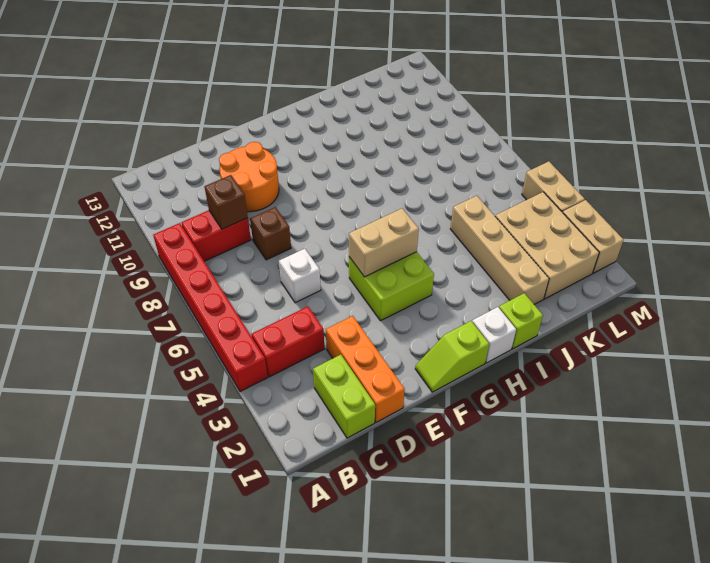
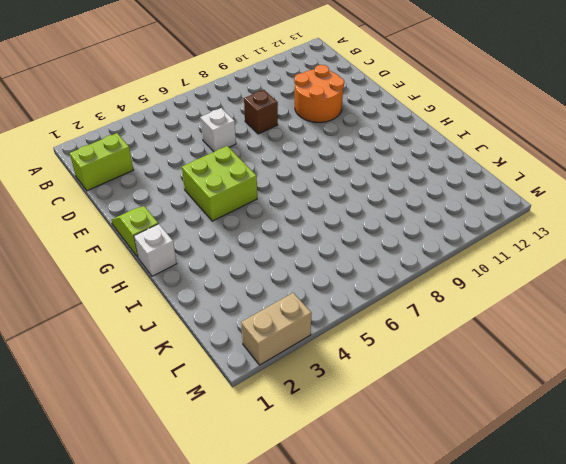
none -> red 1x6 brick [153,223,268,392]
none -> red 1x2 brick [252,307,324,377]
none -> red 1x2 brick [181,210,251,261]

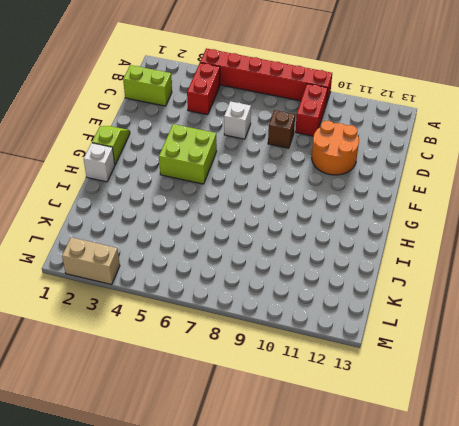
none -> orange 1x3 brick [326,316,405,422]
none -> lime 1x1 brick [499,293,543,349]
none -> tan 1x4 brick [450,196,549,304]

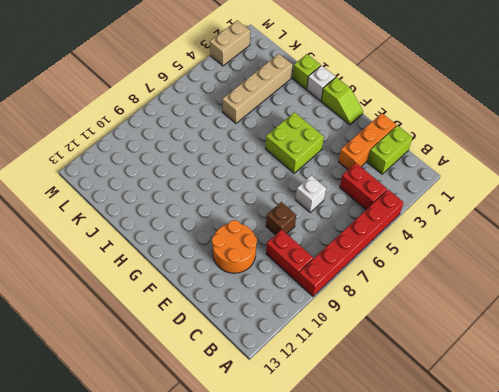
none -> tan 2x3 brick [495,192,599,299]
none -> tan 1x2 brick [522,161,585,212]
none -> brown 1x1 brick [205,175,248,229]

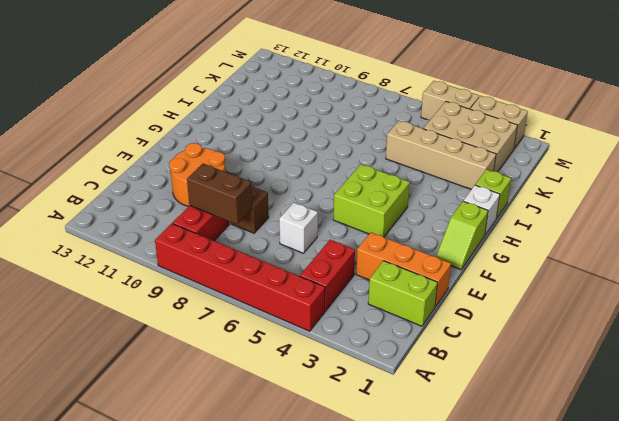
brown 1x2 brick [187,164,252,224] -> brown 1x1 brick [205,175,248,229]
none -> tan 1x2 brick [349,208,419,277]

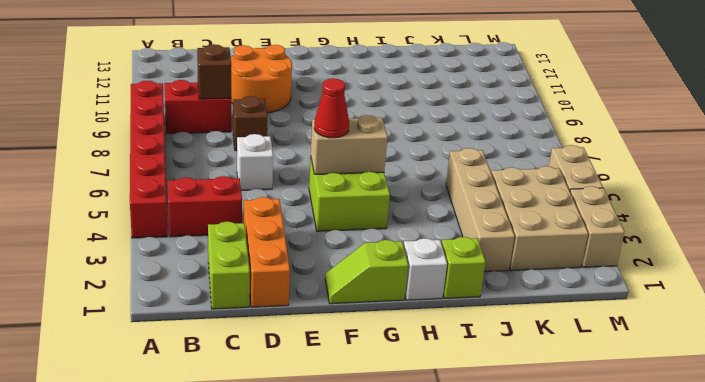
red 1x1 cone [314,78,349,138] -> none

